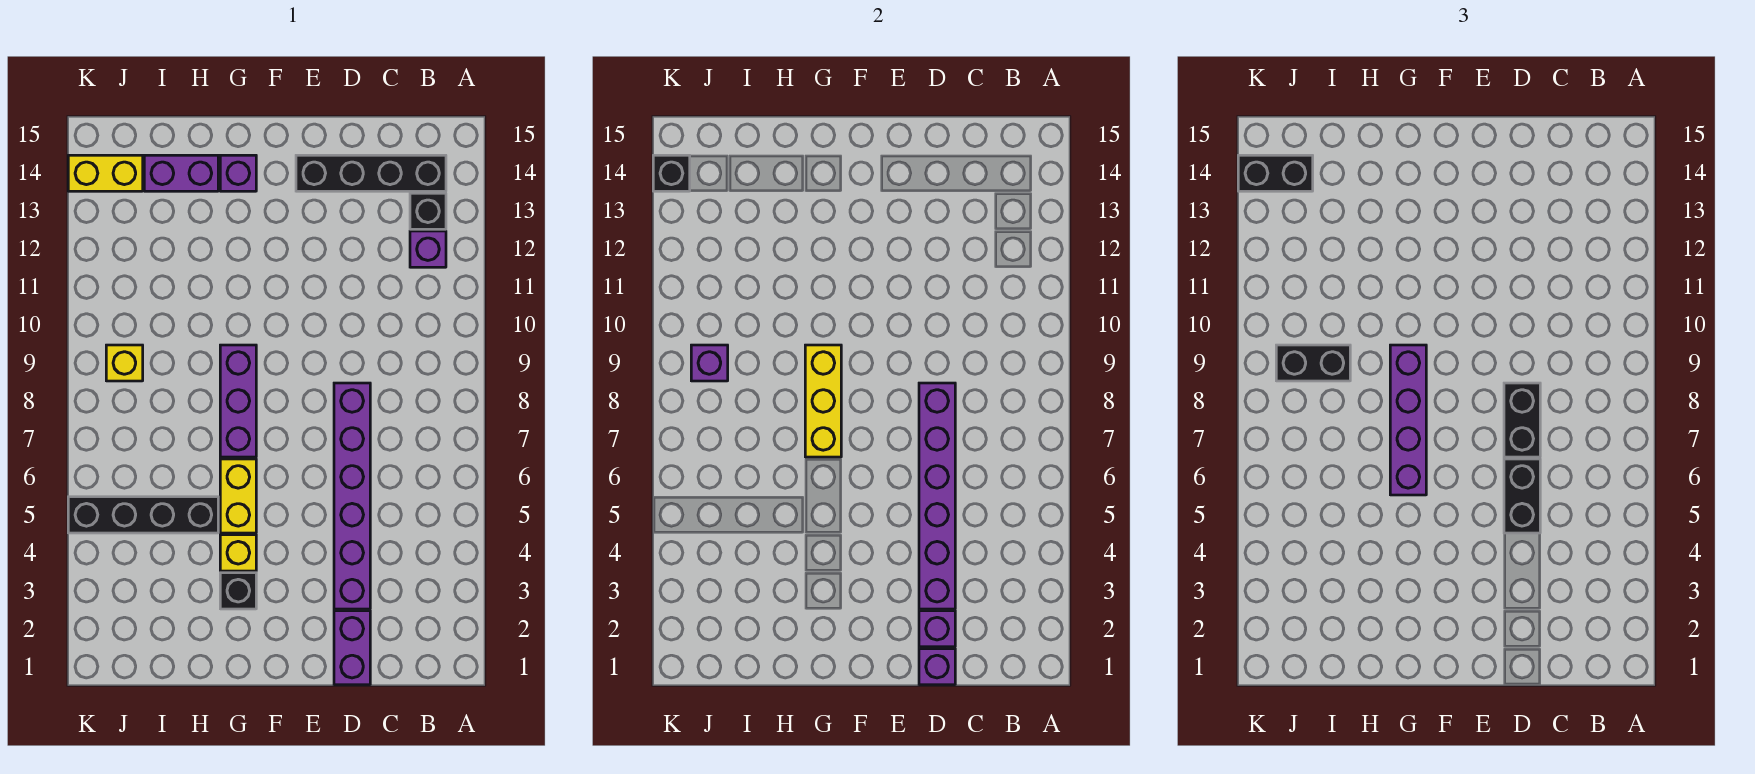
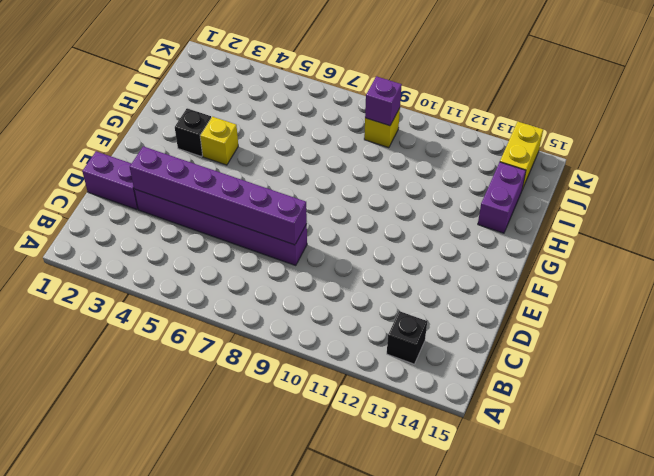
none -> purple 1x1 brick [410,231,446,267]
none -> black 1x4 brick [296,155,446,191]
none -> yellow 1x2 brick [220,459,256,533]

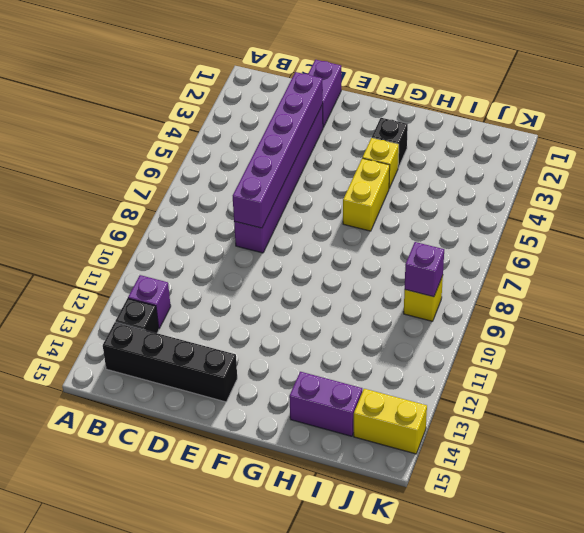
none -> purple 1x3 brick [220,345,256,457]
none -> purple 1x1 brick [220,155,256,191]
none -> black 1x4 brick [68,497,218,533]

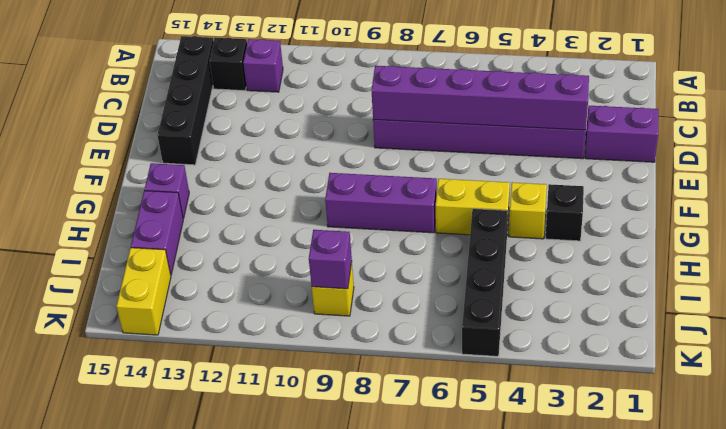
none -> purple 1x1 brick [919,649,955,685]
none -> purple 1x1 brick [919,611,955,647]
none -> yellow 1x3 brick [805,345,841,457]

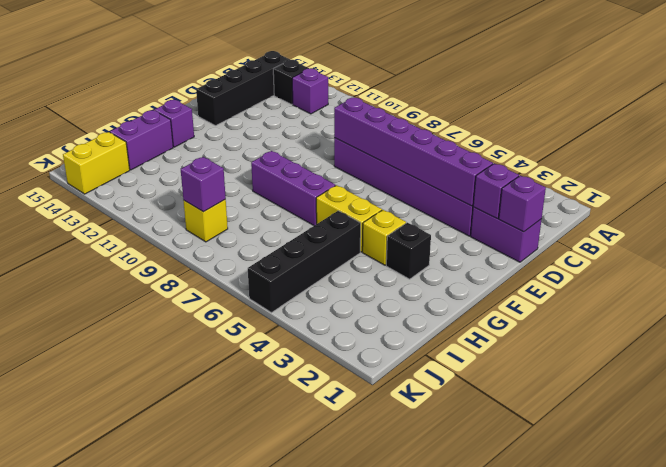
none -> yellow 1x3 brick [805,345,841,457]
none -> black 1x1 brick [653,155,690,191]
none -> black 1x2 brick [1504,459,1540,533]

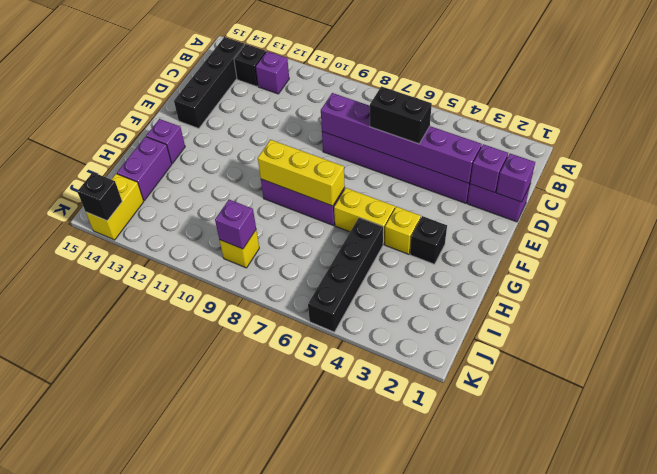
none -> black 1x2 brick [1504,383,1540,457]
none -> purple 1x4 brick [1390,345,1426,495]
none -> black 1x2 brick [1276,345,1350,381]

